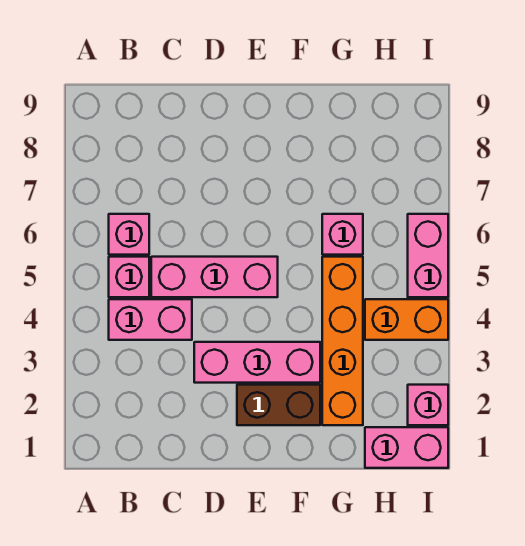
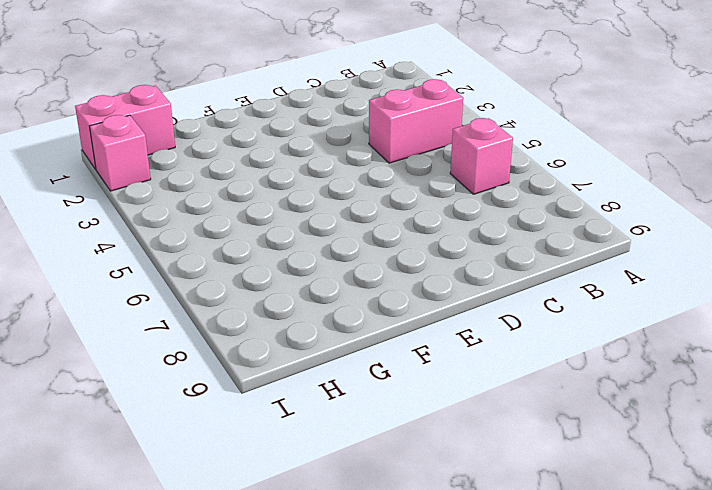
none -> pink 1x1 brick [109,257,149,297]
none -> pink 1x3 brick [151,257,278,297]
none -> pink 1x3 brick [194,342,320,383]

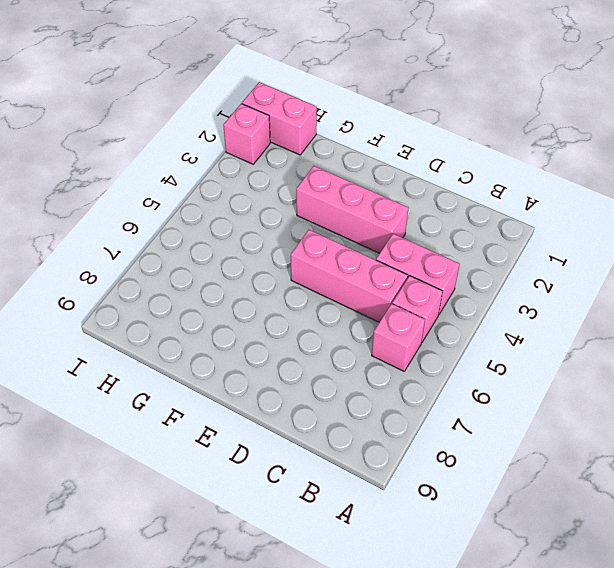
none -> brown 1x2 brick [237,385,320,425]
none -> orange 1x4 brick [322,257,363,425]
none -> pink 1x1 brick [322,214,363,255]

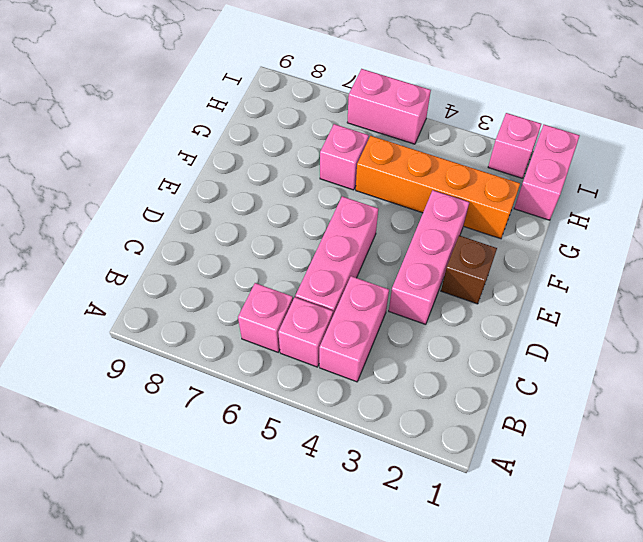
brown 1x1 brick [441,236,497,304] -> brown 1x2 brick [237,385,320,425]
none -> orange 1x2 brick [365,299,448,340]

